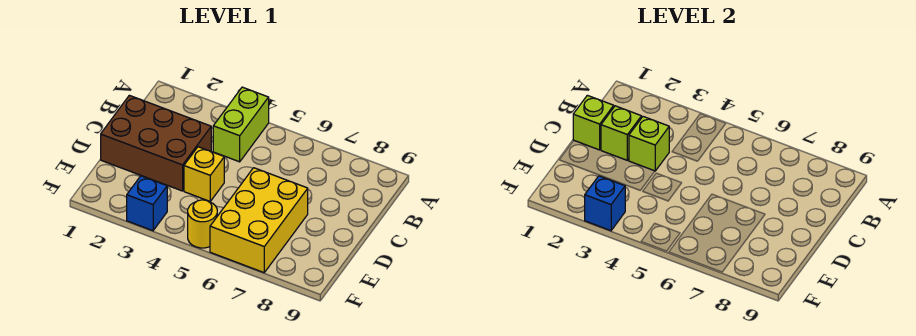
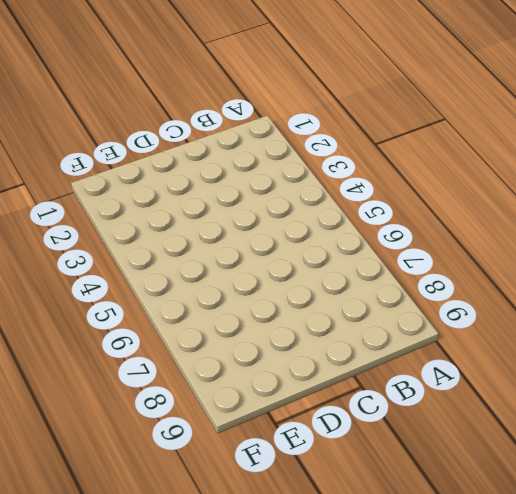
none -> lime 1x2 brick [213,87,269,162]
none -> brown 2x3 brick [101,95,211,191]

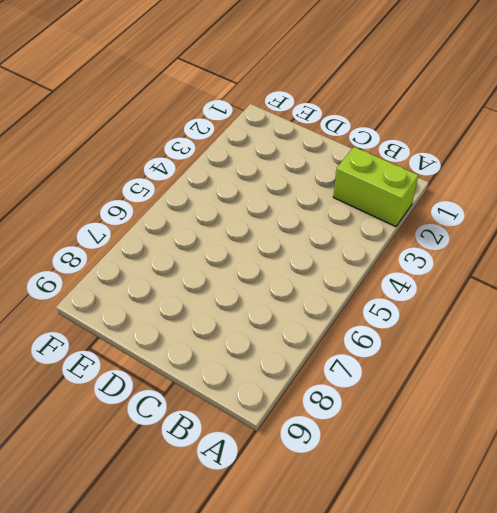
lime 1x2 brick [333,147,418,227] -> lime 1x2 brick moved to [213,87,269,162]
none -> brown 2x3 brick [101,95,211,191]
none -> yellow 1x1 brick [184,147,224,201]

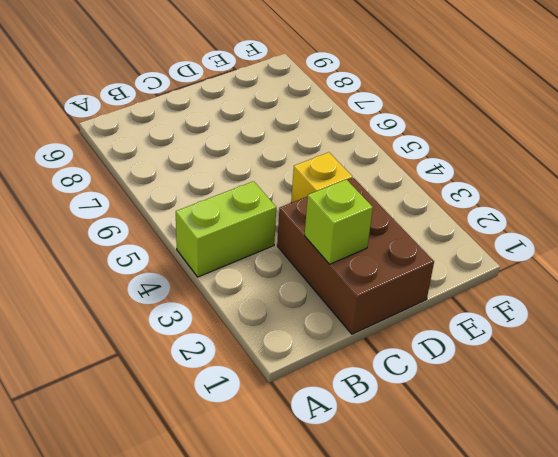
none -> yellow 2x3 brick [210,168,308,273]
none -> blue 1x1 brick [127,176,167,231]

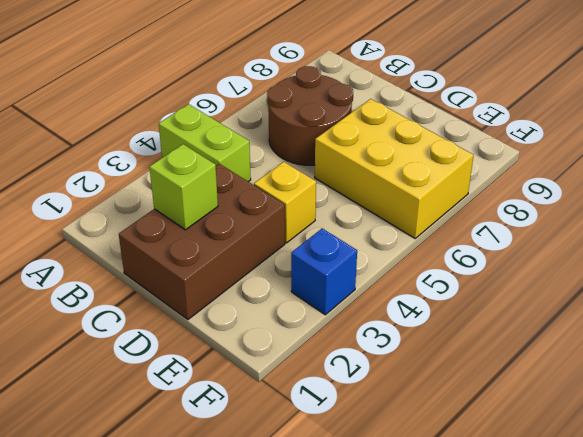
brown 2x2 round brick [267,66,353,165] -> none
none -> yellow 1x1 round brick [188,200,217,248]
none -> lime 1x1 brick [573,95,614,150]

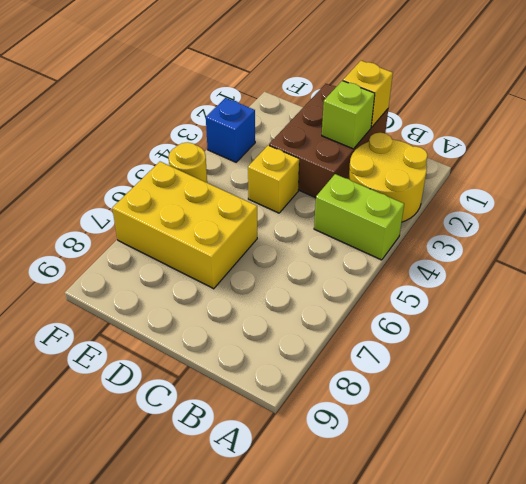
yellow 2x2 round brick [348,132,428,222] -> none
yellow 1x1 brick [343,61,393,127] -> lime 1x1 brick [573,95,614,150]
none -> lime 1x1 brick [629,117,669,171]
none -> blue 1x1 brick [585,176,625,231]

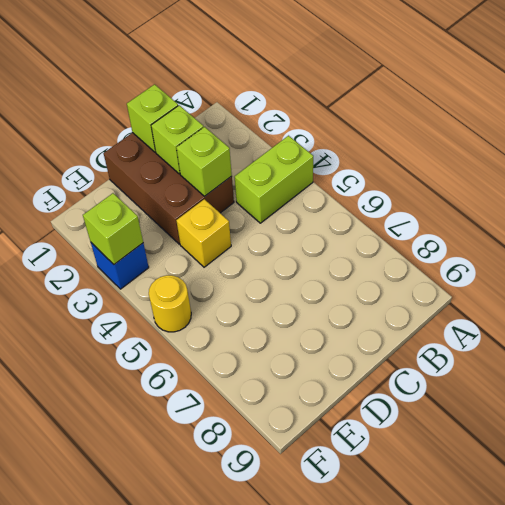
lime 1x1 brick [83,193,143,264] -> blue 1x1 brick [585,176,625,231]
none -> yellow 2x3 brick [210,168,308,273]

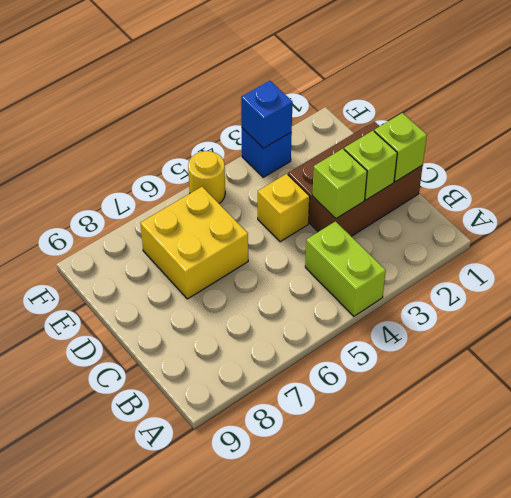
yellow 2x2 brick [140,187,248,299] -> yellow 2x3 brick [210,168,308,273]

